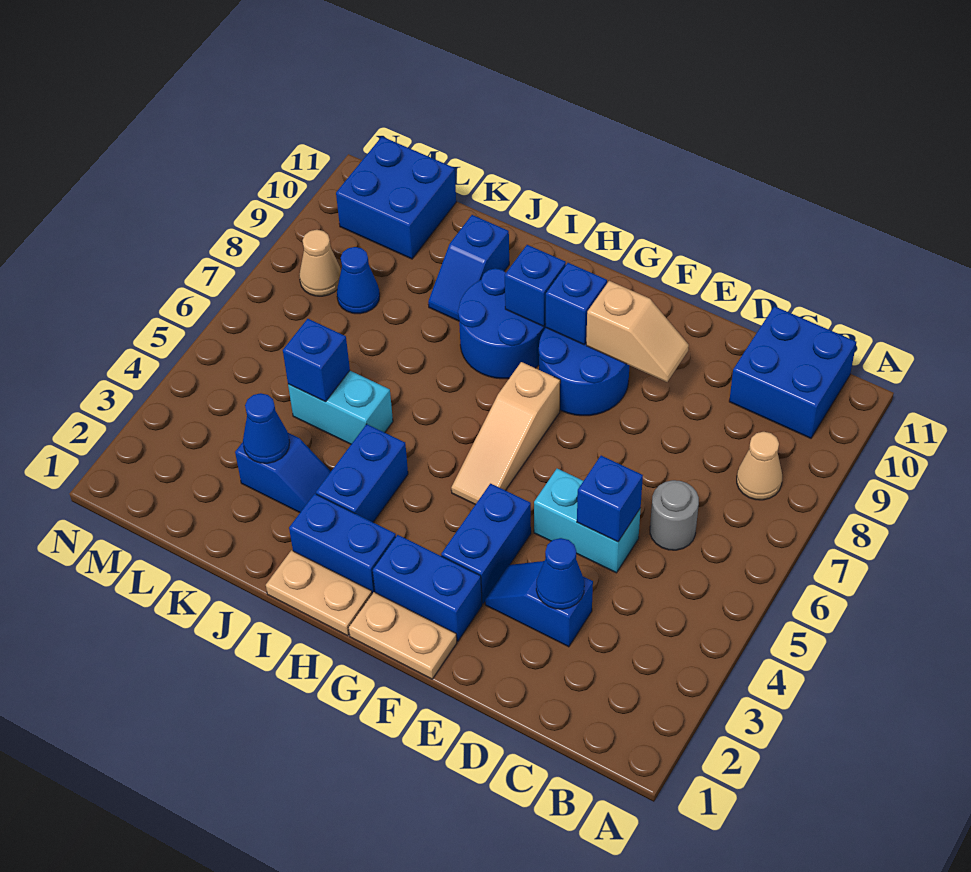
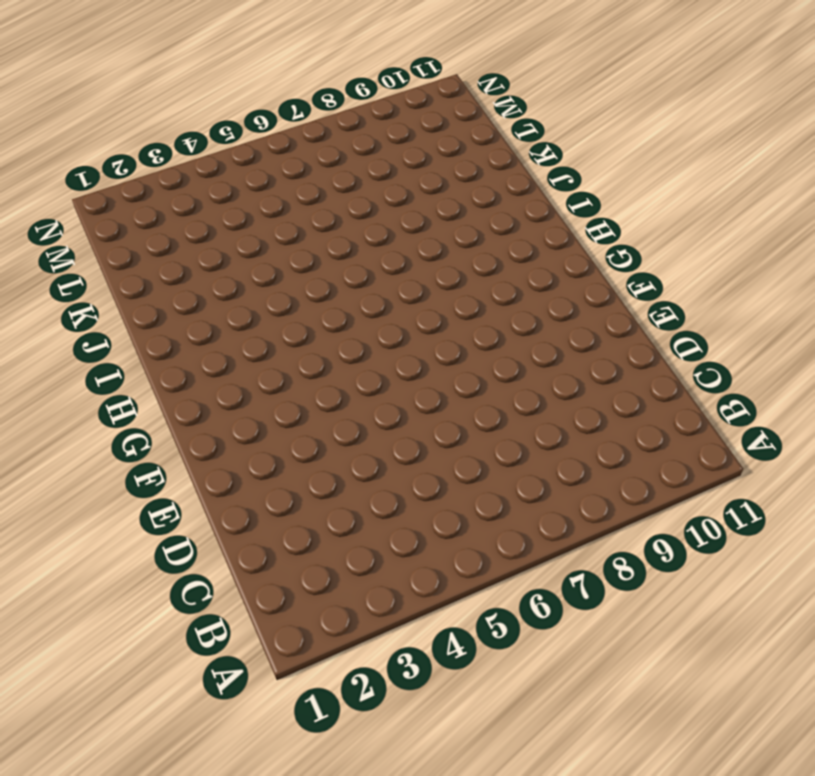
none -> tan 1x1 cone [737,432,782,500]
none -> blue 2x2 brick [729,306,856,438]
none -> grey 1x1 round brick [650,480,699,550]

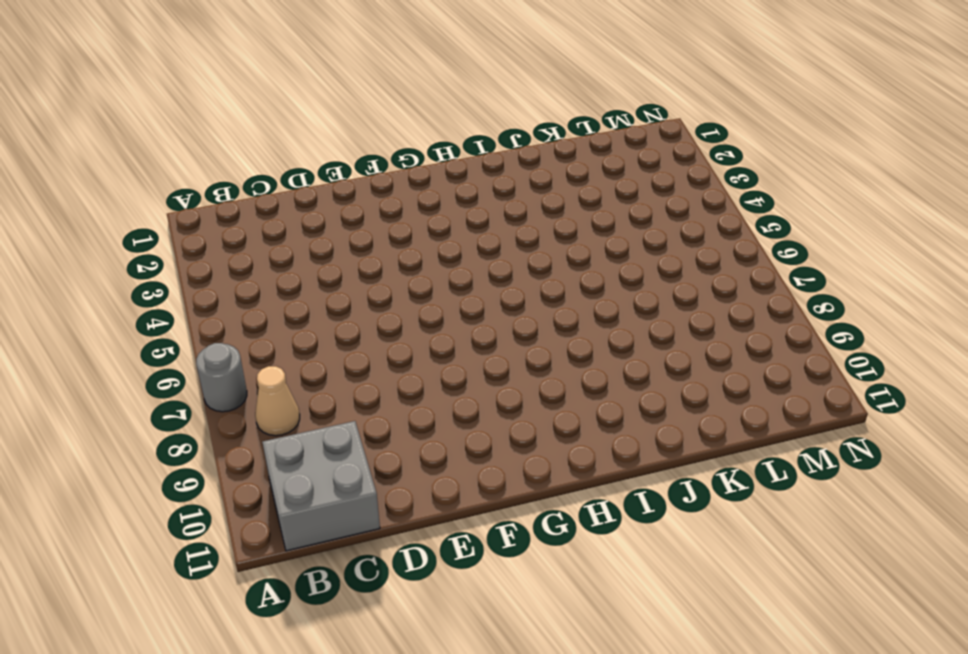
grey 1x1 round brick [196,343,247,412] -> grey 1x1 round brick moved to [650,480,699,550]
grey 2x2 brick [262,421,380,551] -> blue 2x2 brick [729,306,856,438]
none -> blue 1x2 slope [485,561,593,647]
none -> cyan 1x2 brick [534,469,641,573]
none -> tan 1x2 plate [349,592,457,679]

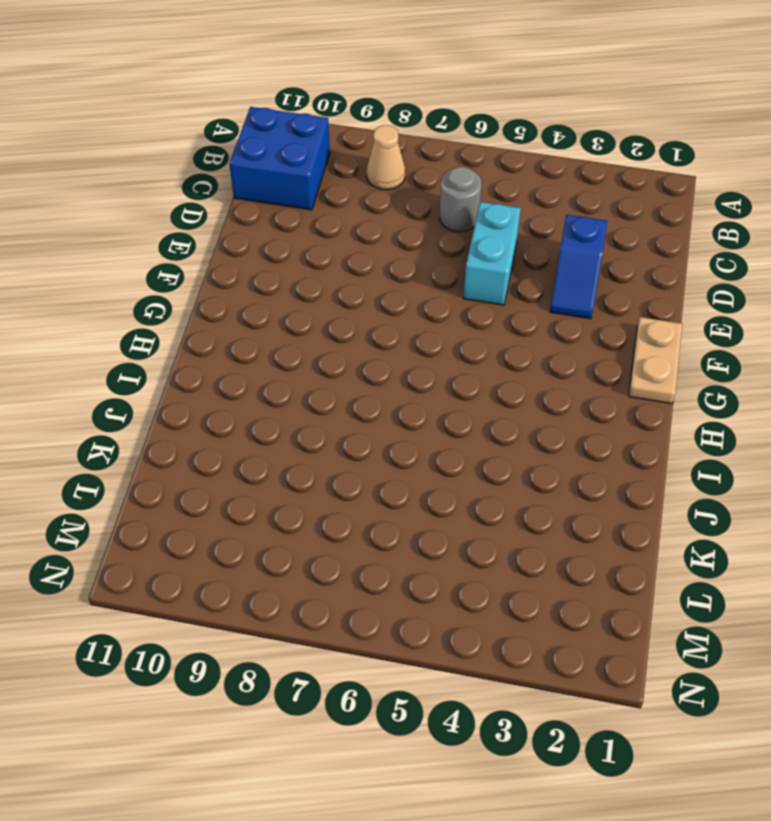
none -> blue 1x2 brick [373,535,482,641]
none -> blue 1x2 brick [441,484,531,604]
none -> blue 2x2 round brick [539,328,630,416]

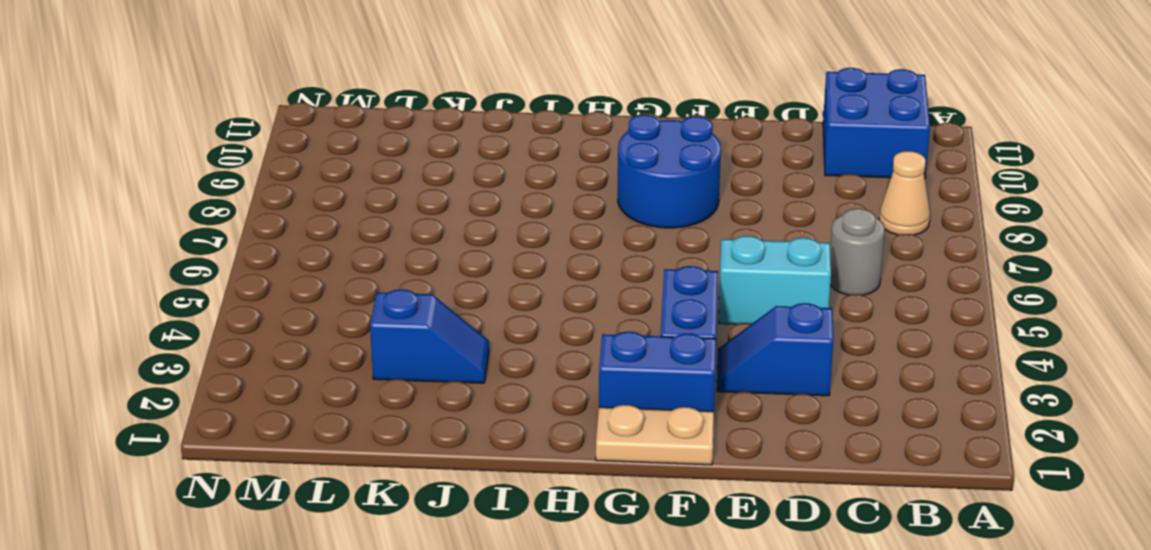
none -> tan 1x3 slope [451,362,560,505]
none -> tan 1x2 plate [266,550,372,636]
none -> blue 1x2 brick [289,494,396,594]

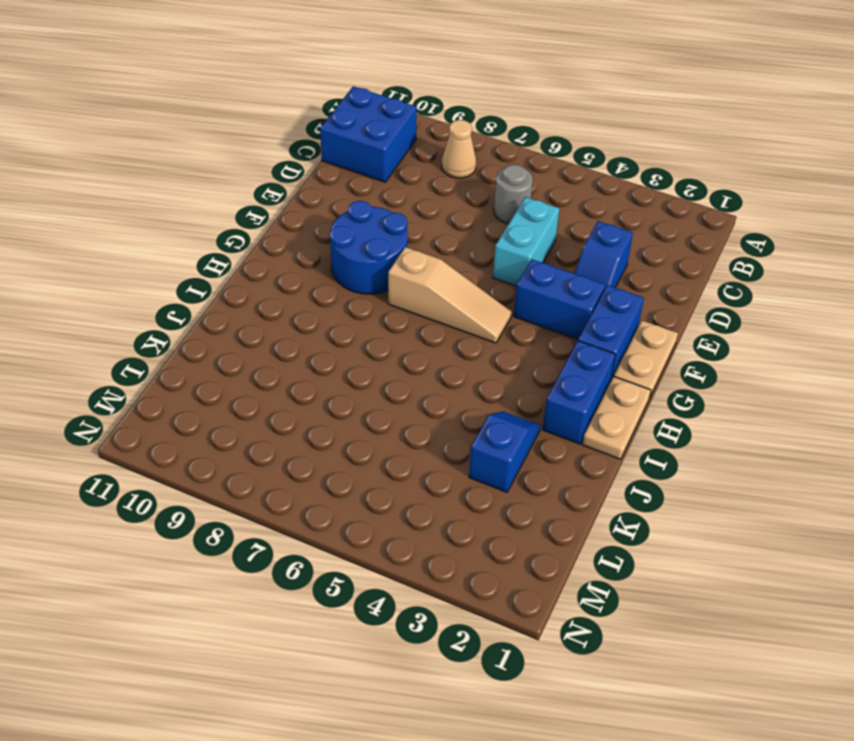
none -> blue 2x2 round brick [458,268,546,379]
none -> blue 1x2 brick [316,424,408,522]
none -> cyan 1x2 brick [288,371,393,444]

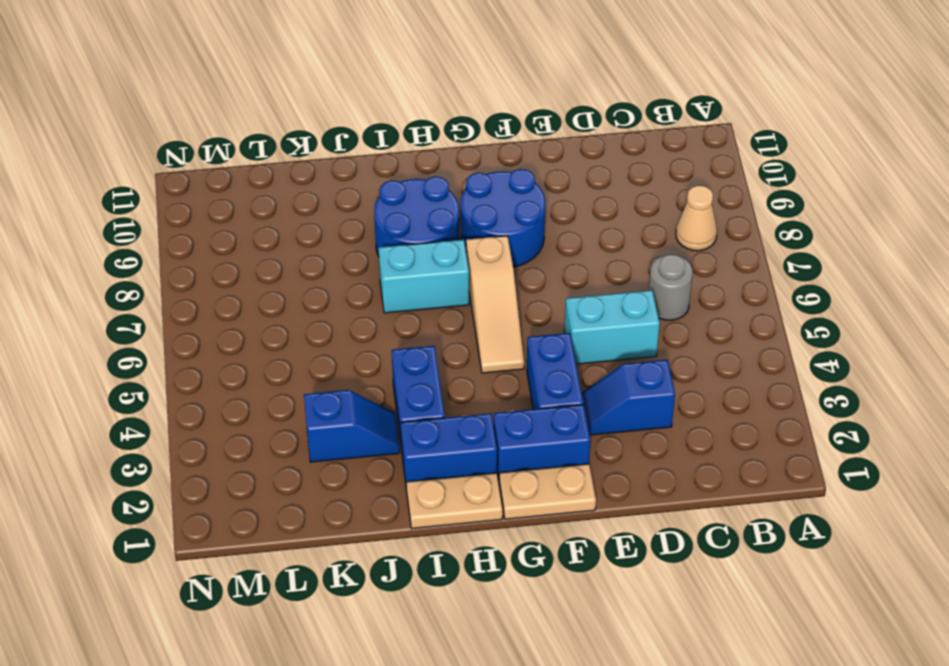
cyan 1x2 brick [379,240,469,313] -> cyan 1x2 brick moved to [288,371,393,444]
none -> blue 2x2 brick [729,306,856,438]
none -> blue 1x2 slope [428,215,509,321]
none -> blue 1x1 cone [337,247,380,314]

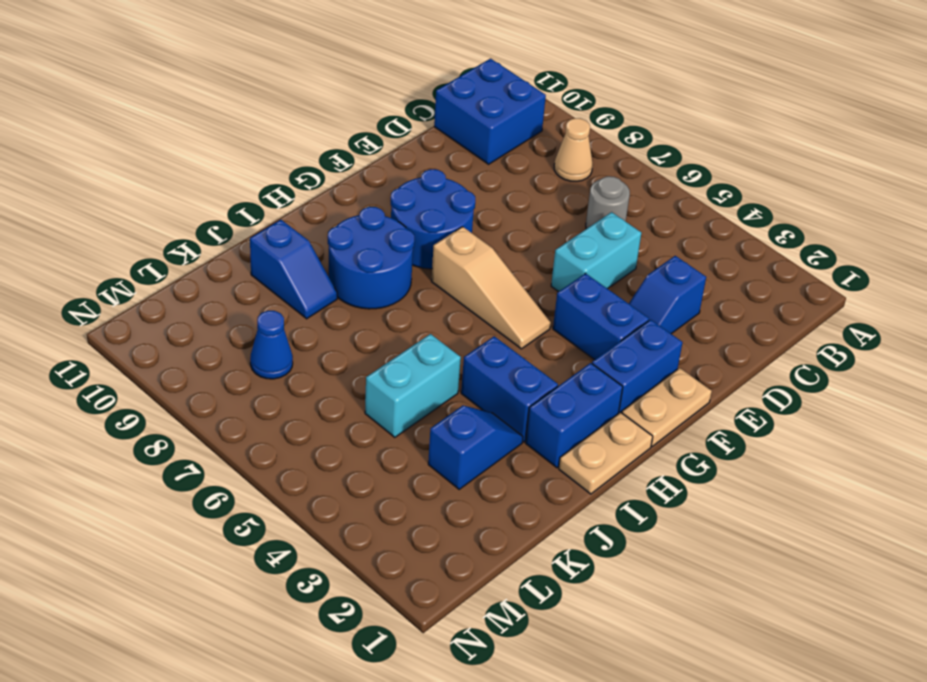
none -> blue 2x2 brick [336,137,456,259]
none -> tan 1x1 cone [299,230,341,296]
none -> blue 1x1 cone [536,538,584,609]

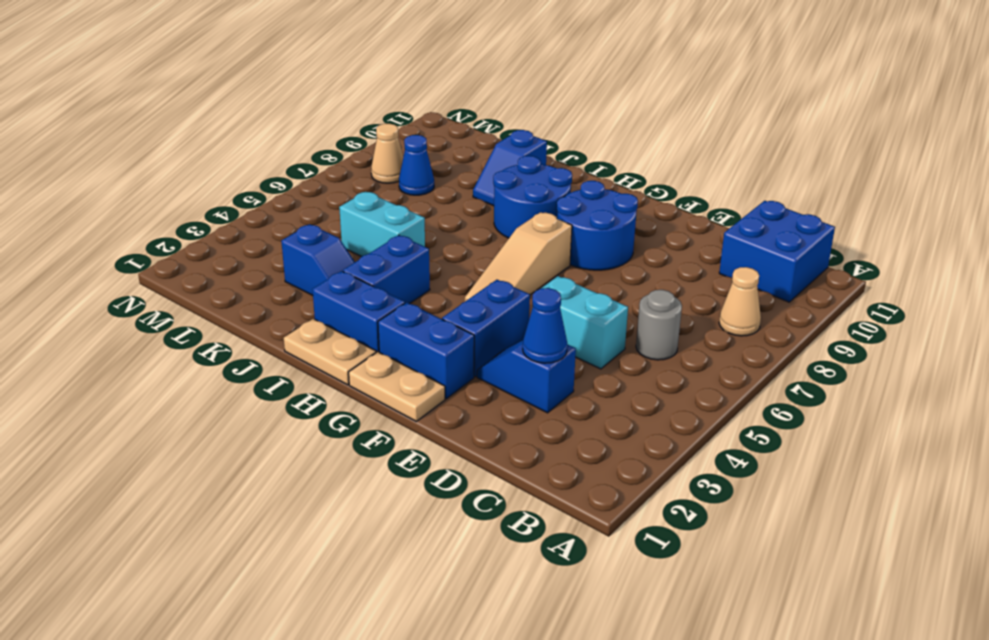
none -> blue 2x2 brick [336,137,456,259]
none -> blue 1x1 brick [577,456,643,542]
none -> tan 1x2 slope [586,281,689,382]

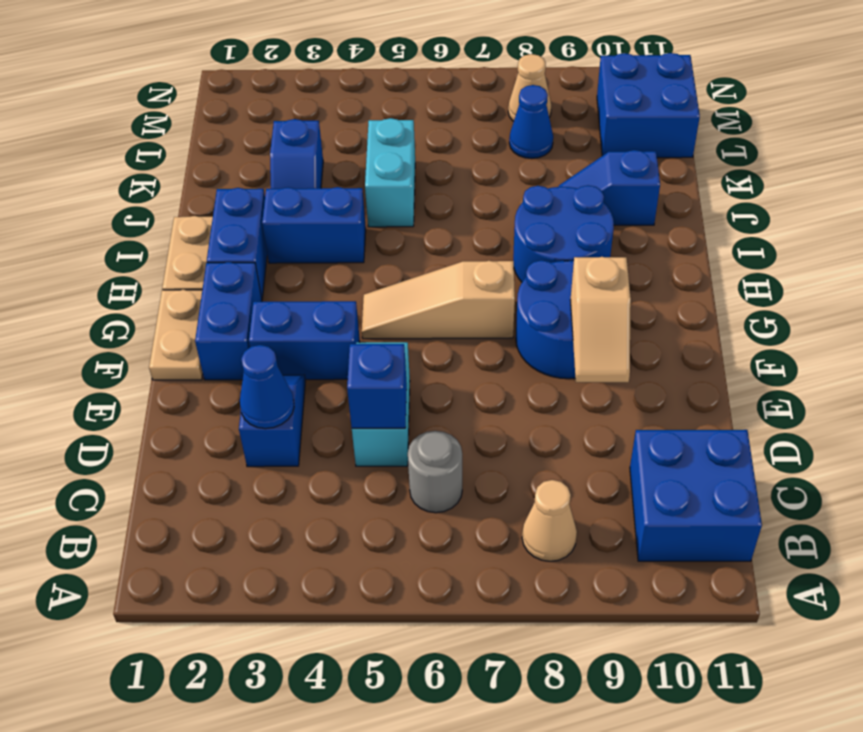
none -> blue 1x1 brick [546,263,607,345]
none -> blue 1x1 brick [505,245,566,326]
none -> blue 1x1 cone [243,393,290,463]

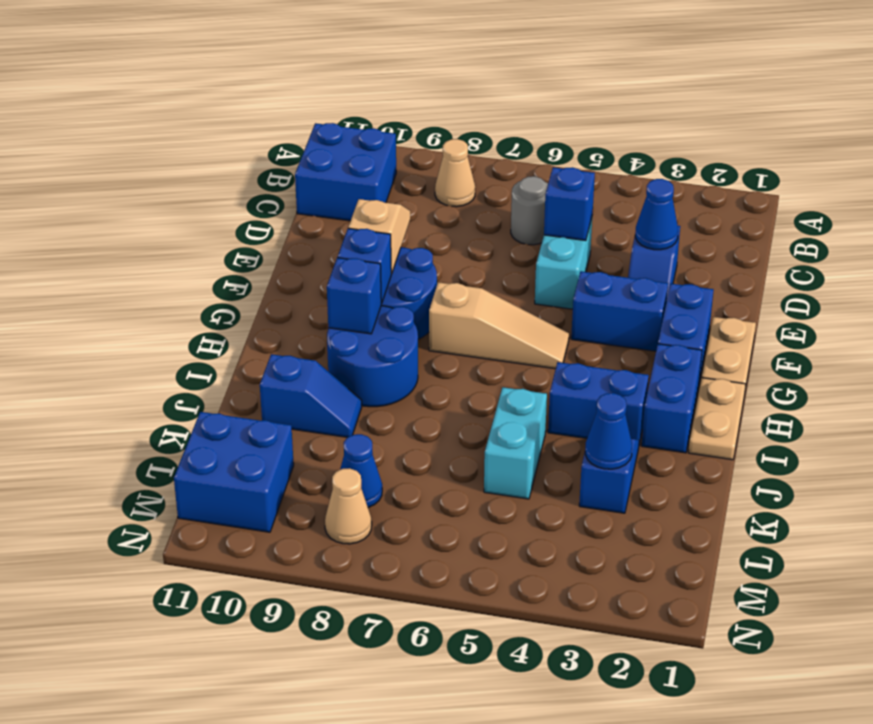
none -> blue 1x1 brick [283,319,350,402]

